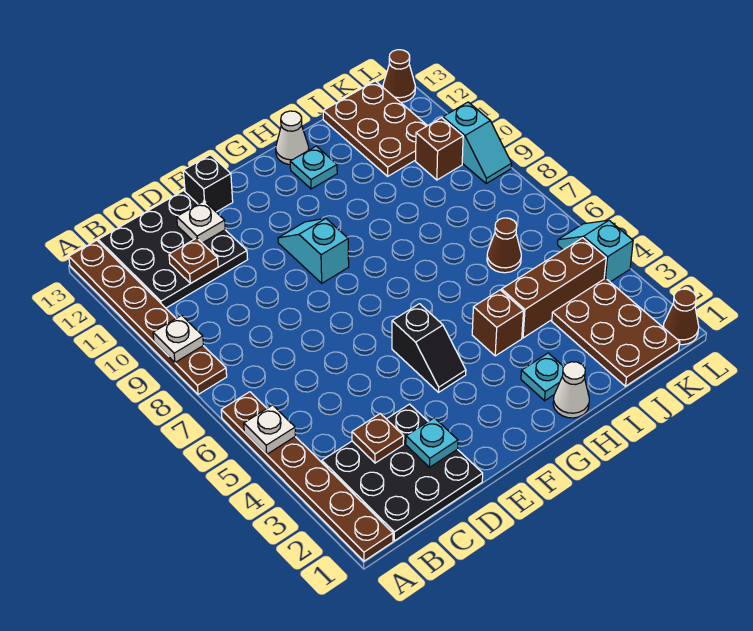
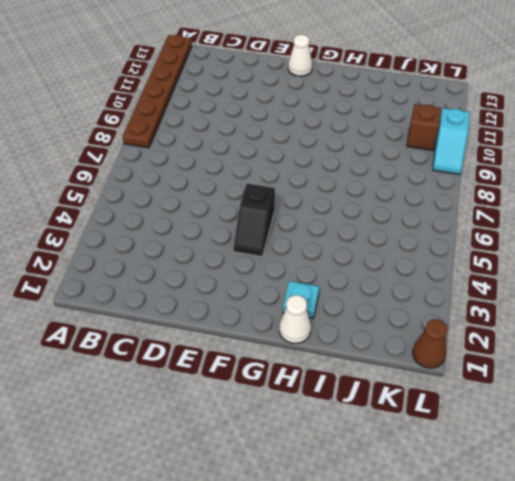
white 1x1 cone [288,35,312,76] -> white 1x1 cone moved to [276,111,309,164]
none -> brown 1x6 plate [221,392,393,561]
none -> black 3x3 plate [322,404,483,541]
none -> black 3x3 plate [98,191,248,308]

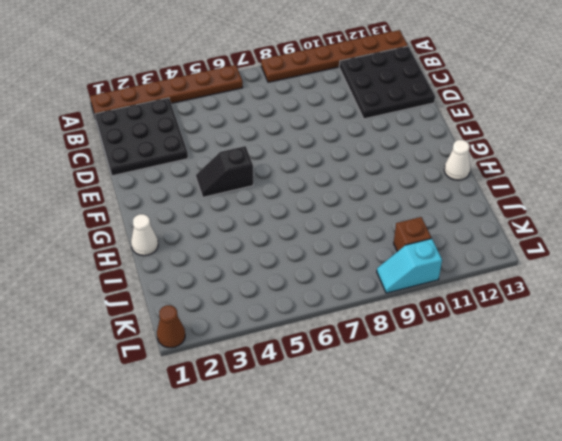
none -> black 1x1 brick [183,155,233,212]
none -> cyan 1x2 slope [278,218,349,283]
none -> cyan 1x1 plate [521,353,563,401]

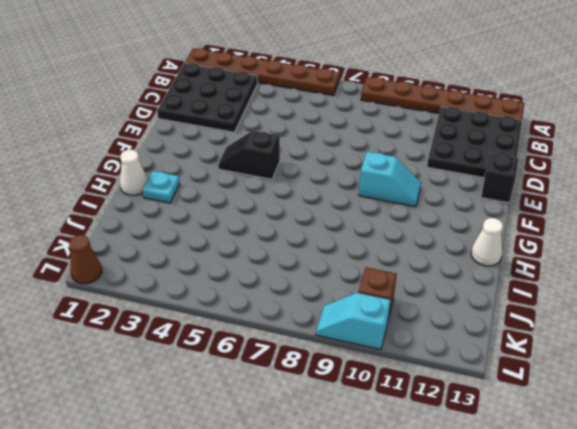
none -> brown 1x1 brick [472,290,524,356]
none -> cyan 1x1 plate [290,146,337,189]
none -> brown 1x3 brick [502,238,606,338]

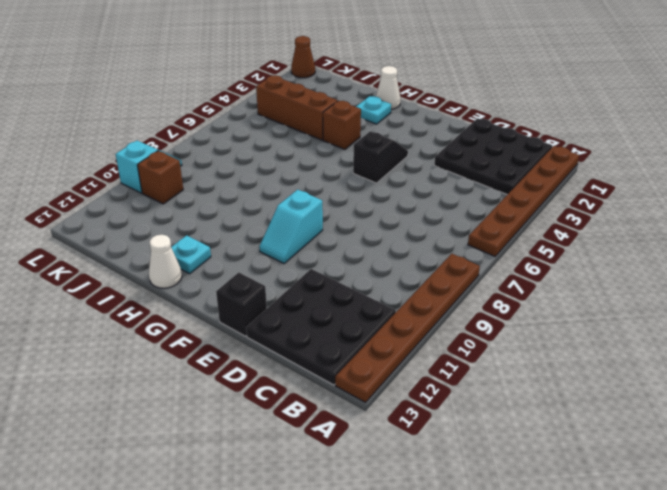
none -> brown 2x3 plate [552,278,680,386]
none -> brown 1x1 cone [487,218,521,273]
none -> brown 2x3 plate [323,81,427,176]

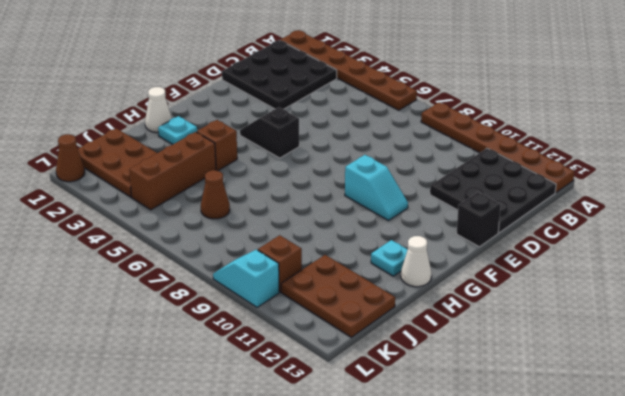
none -> cyan 1x2 slope [558,220,633,282]
none -> brown 1x1 cone [383,50,415,102]
none -> white 1x1 plate [244,405,295,454]

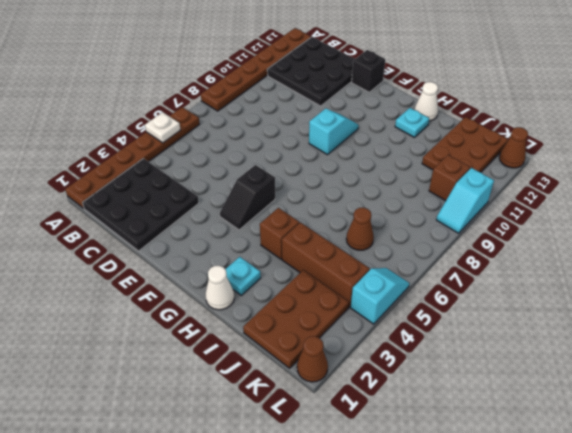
none -> white 1x1 plate [153,315,203,362]
none -> brown 1x1 plate [352,414,404,463]
none -> brown 1x1 plate [169,238,218,283]

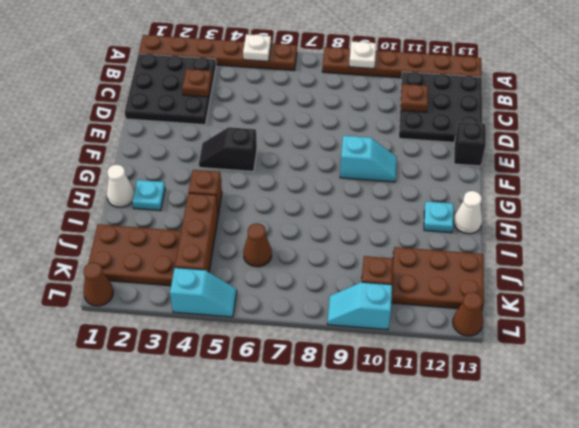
none -> cyan 1x1 plate [406,418,458,467]
none -> white 1x1 plate [177,201,225,243]

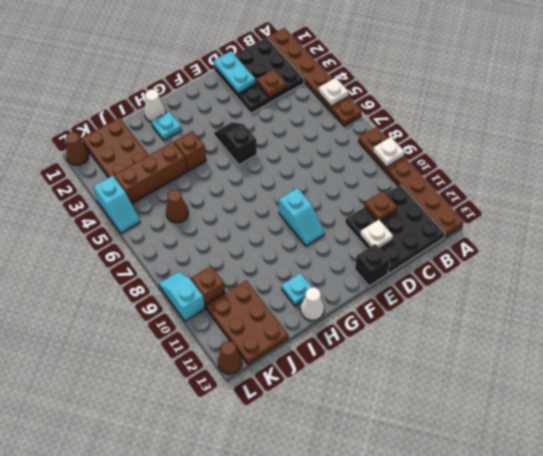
cyan 1x2 plate [214,51,255,93] -> cyan 1x1 plate [406,418,458,467]

